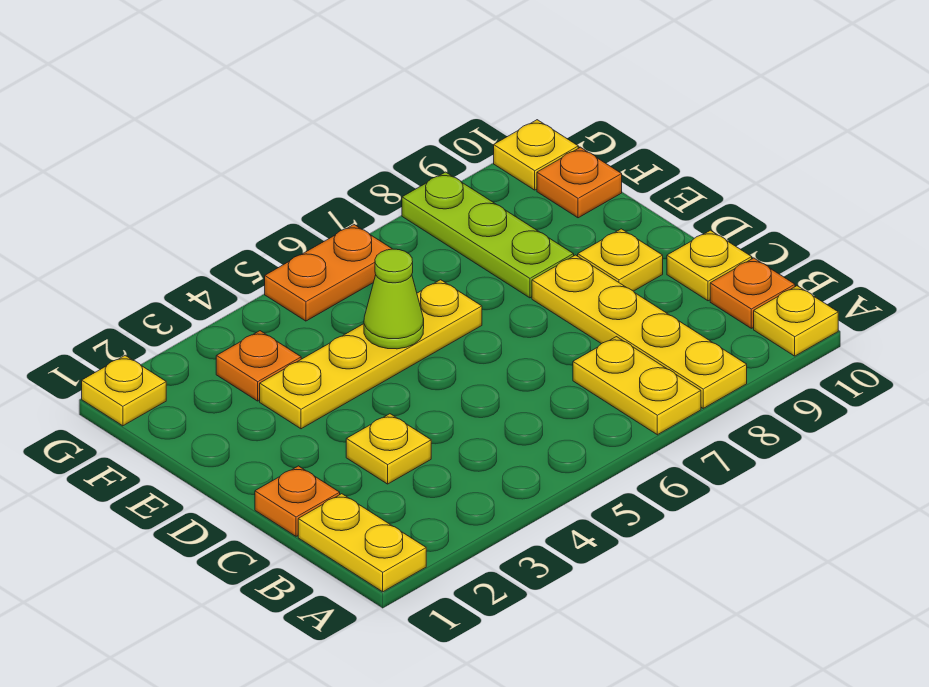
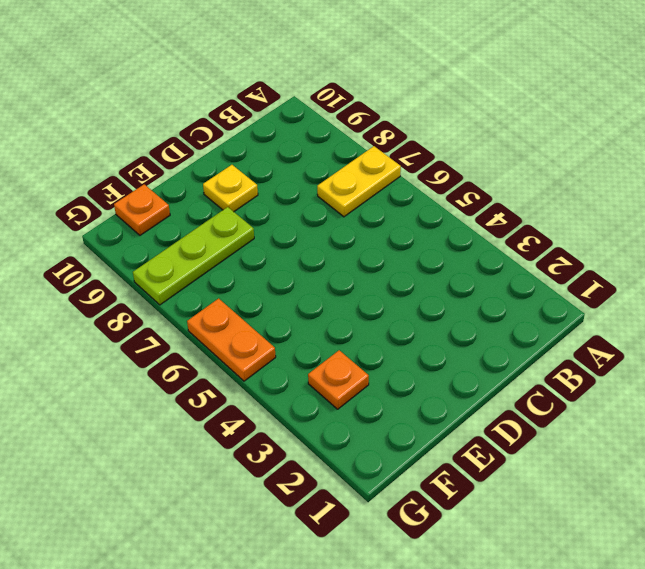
none -> yellow 1x2 plate [298,494,426,592]
none -> yellow 1x4 plate [532,255,747,408]
none -> yellow 1x1 plate [754,286,838,356]

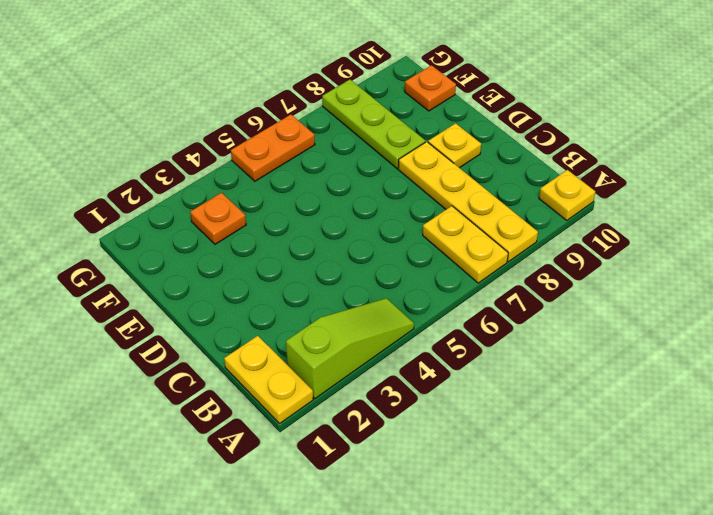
lime 1x3 slope [286,298,414,399] -> none
none -> orange 1x1 plate [710,258,795,328]
none -> orange 1x1 plate [255,466,340,536]
none -> yellow 1x1 plate [346,414,431,484]

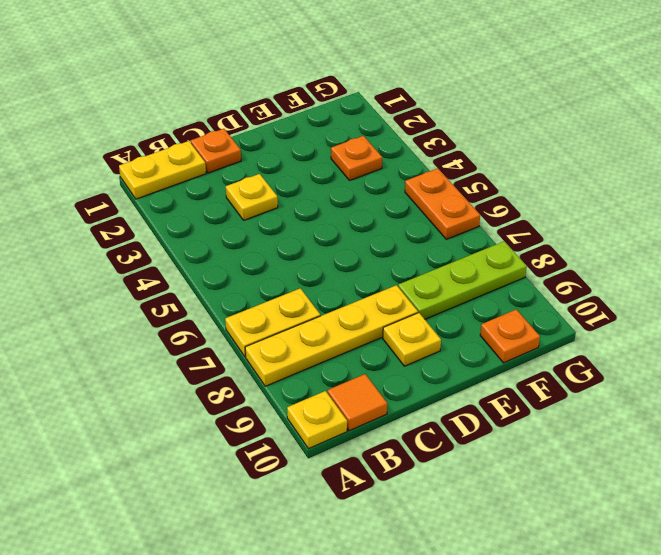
orange 1x1 tile [328,374,387,431] -> orange 1x1 plate [710,258,795,328]
none -> yellow 1x1 plate [667,230,752,301]
none -> yellow 1x4 plate [260,280,482,429]
none -> yellow 1x1 plate [82,355,166,426]

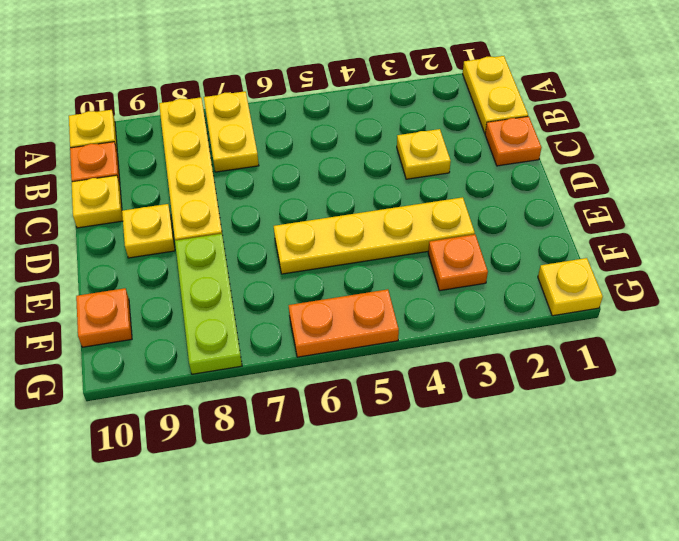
none -> yellow 1x1 plate [494,120,578,190]
none -> lime 1x1 cone [364,249,424,349]

